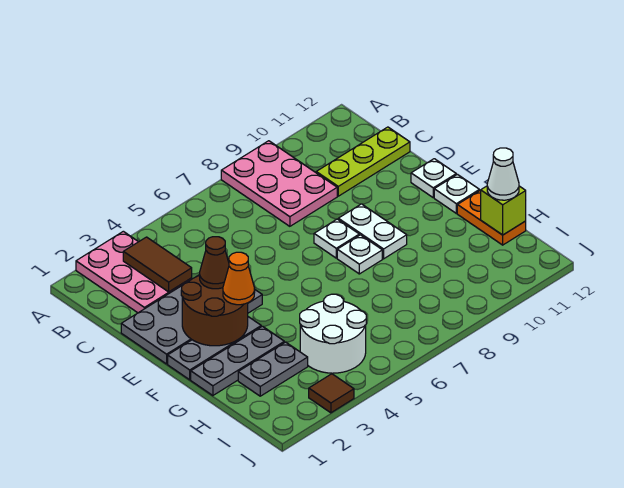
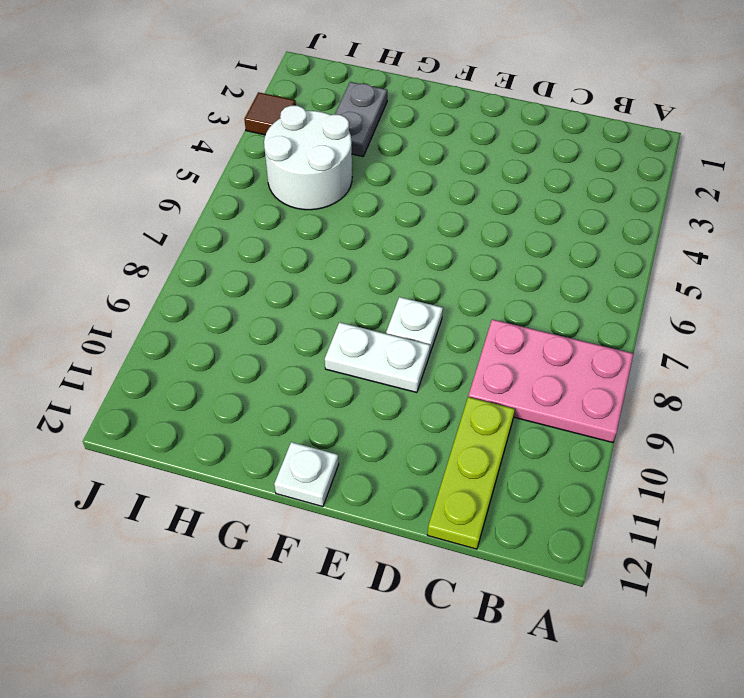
none -> pink 2x3 plate [76,231,192,313]
none -> grey 2x4 plate [121,275,262,364]
none -> white 1x1 plate [411,159,456,197]

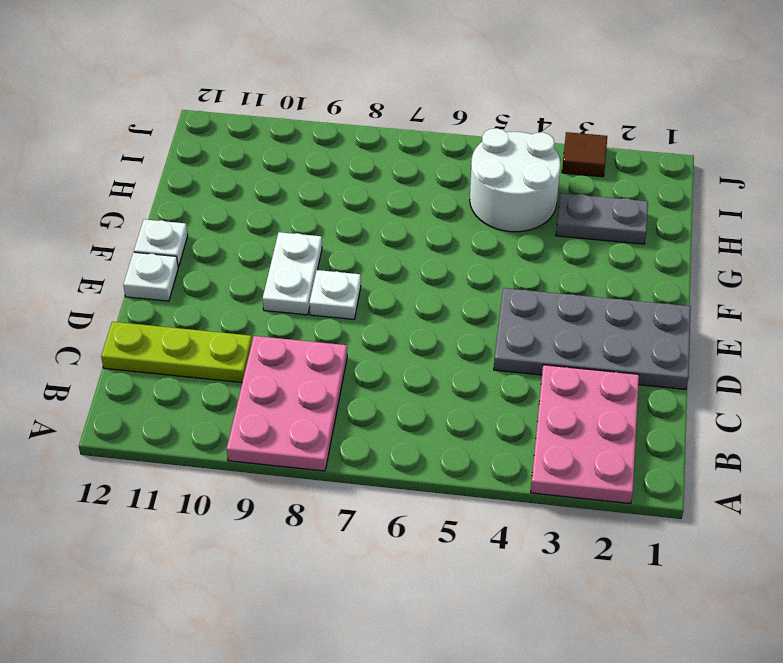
none -> grey 1x3 plate [168,317,262,380]
none -> white 1x1 plate [337,235,382,274]
none -> grey 1x3 plate [191,326,284,396]

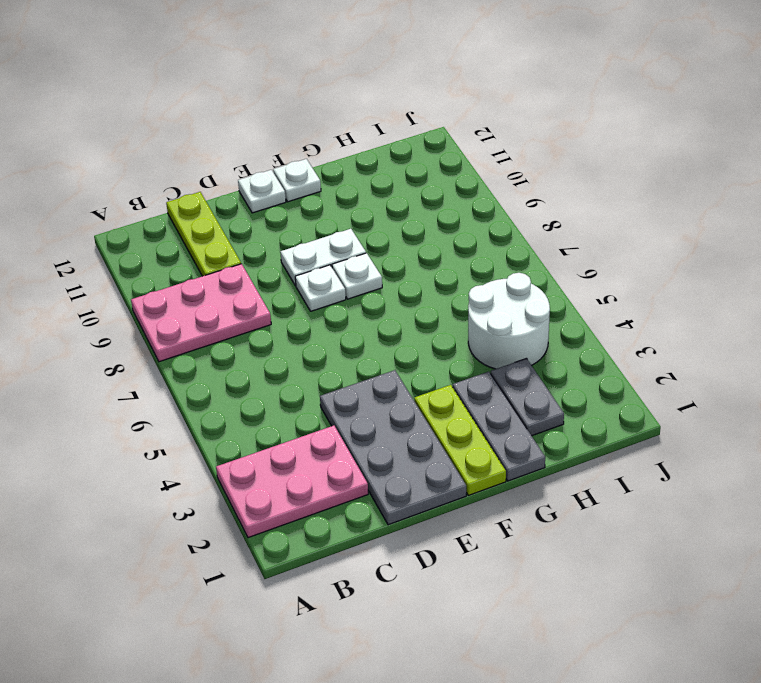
lime 1x3 plate [414,385,506,495] -> grey 1x3 plate [168,317,262,380]
none -> orange 1x2 plate [457,190,526,245]
none -> brown 1x1 tile [309,374,354,413]
none -> brown 1x2 tile [123,237,192,292]

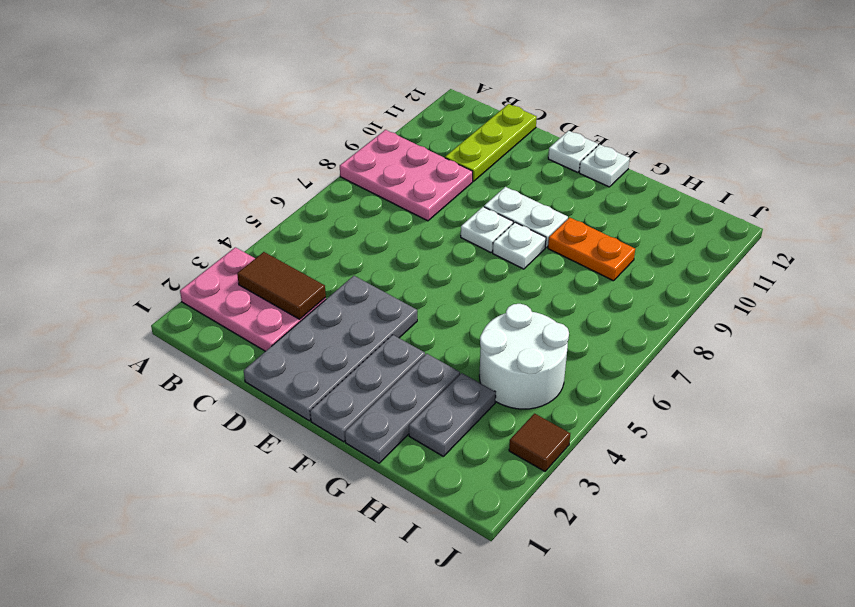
orange 1x2 plate [548,217,635,281] -> orange 1x2 plate moved to [457,190,526,245]
none -> brown 2x2 round brick [181,276,248,346]
none -> lime 1x1 brick [481,186,526,235]
none -> brown 1x1 cone [200,237,229,289]

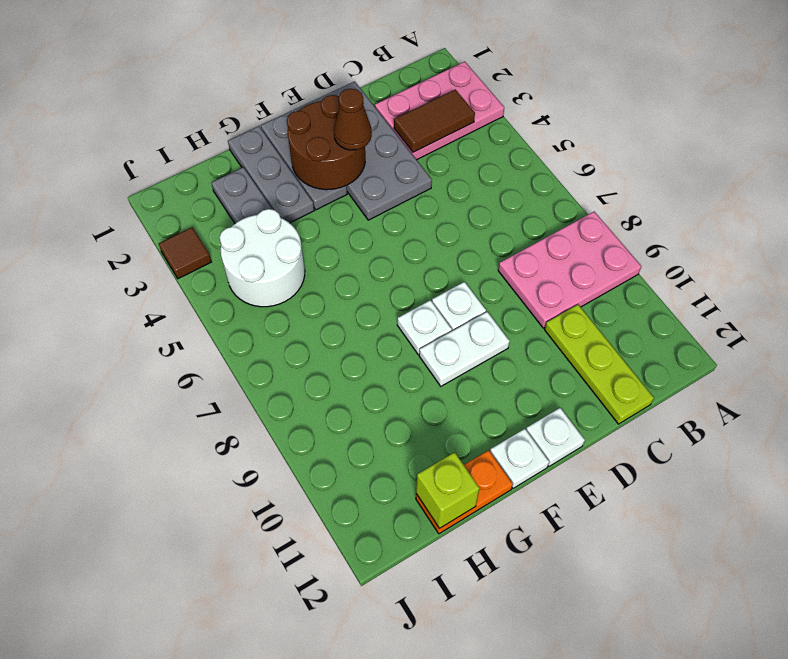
none -> orange 1x1 cone [223,252,255,305]
none -> white 1x1 cone [487,148,519,200]

